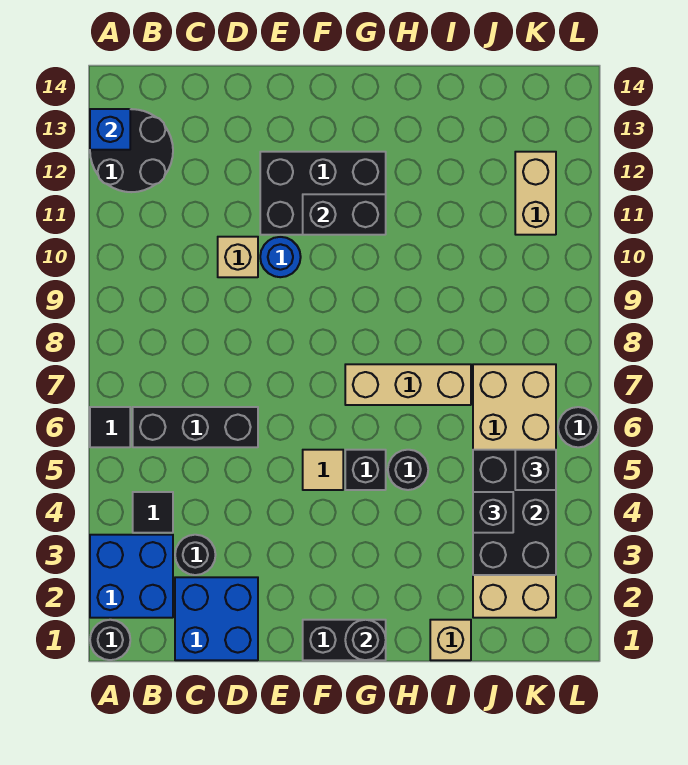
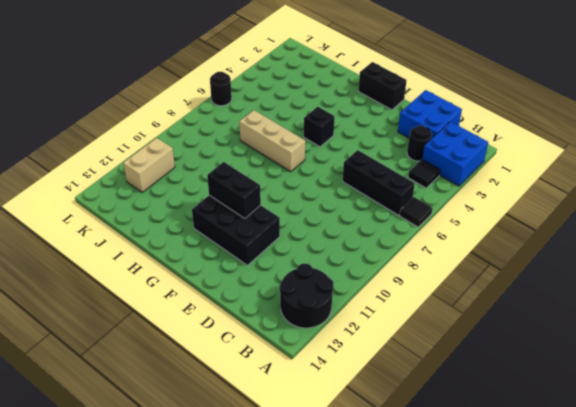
none -> black 1x1 round brick [90,620,130,660]
none -> tan 1x1 brick [218,237,258,277]
none -> blue 1x1 round brick [260,237,301,277]

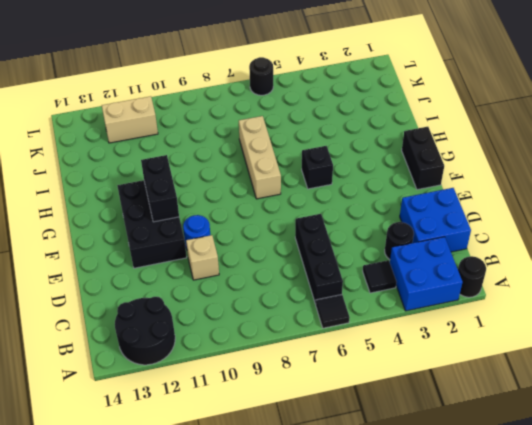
none -> tan 1x1 tile [303,450,343,490]
none -> black 1x1 round brick [388,450,428,490]
none -> tan 1x1 brick [430,620,471,660]

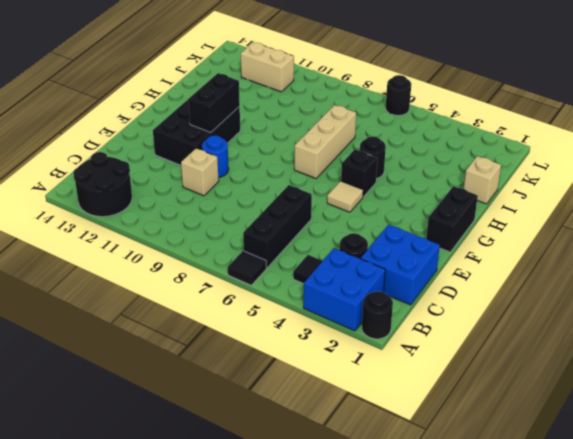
none -> tan 2x6 brick [473,364,556,618]
none -> blue 1x1 brick [90,109,130,150]
none -> black 1x1 round brick [345,620,386,660]

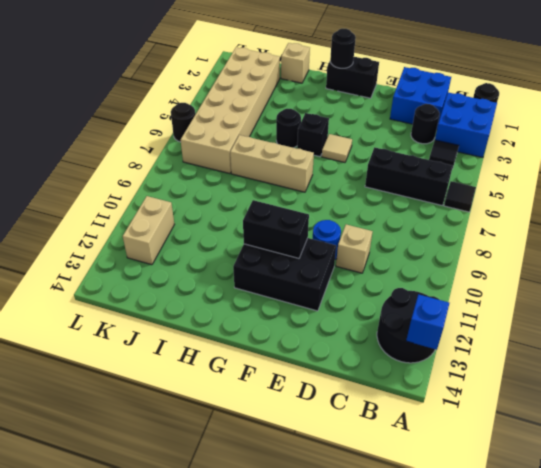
none -> black 2x3 brick [473,450,556,575]
none -> black 1x1 brick [473,492,513,533]
none -> black 1x1 brick [515,450,556,490]

